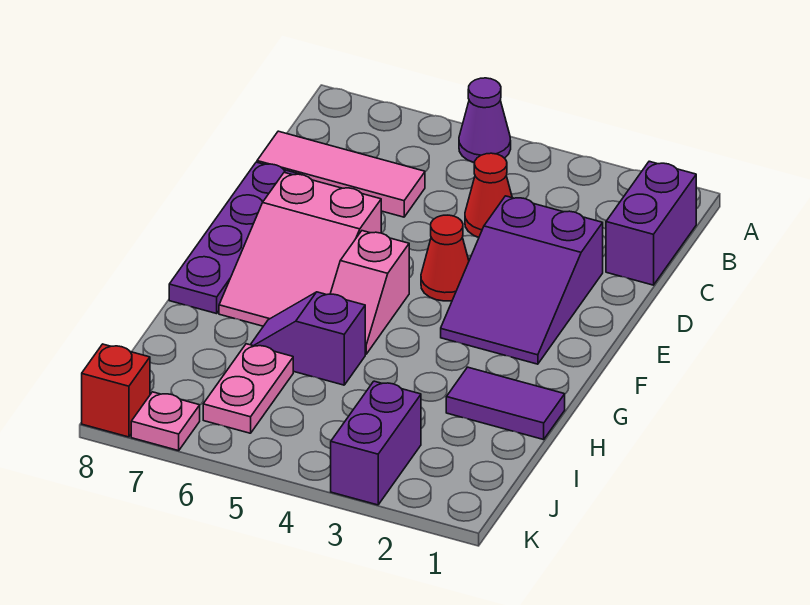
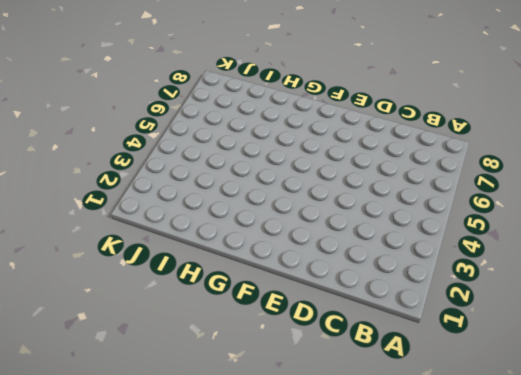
none -> purple 1x1 cone [459,78,511,163]
none -> purple 1x2 brick [606,161,696,285]
none -> red 1x1 cone [465,153,512,238]

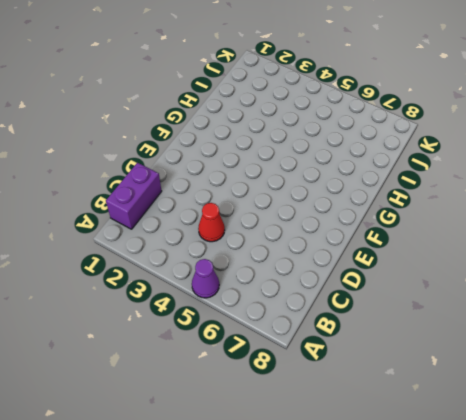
none -> pink 1x3 tile [257,131,425,217]
none -> purple 2x3 slope [441,196,603,364]
none -> purple 1x4 plate [169,162,301,314]

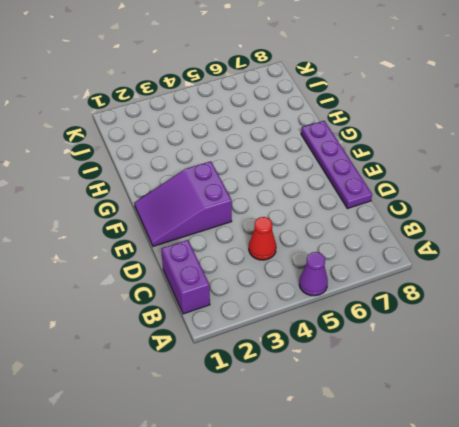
purple 2x3 slope [134,161,232,247] -> purple 2x3 slope turned to [441,196,603,364]
none -> pink 1x3 tile [257,131,425,217]
none -> red 1x1 cone [421,215,469,301]
none -> pink 2x3 slope [219,173,381,326]

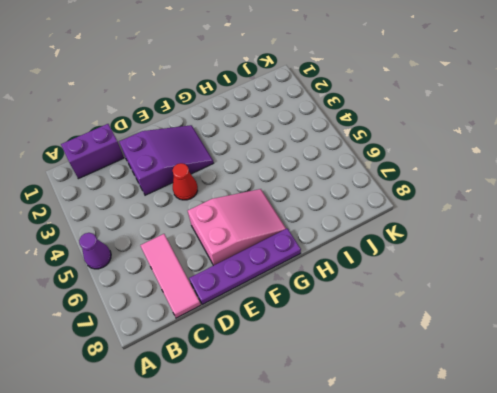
none -> red 1x1 cone [465,153,512,238]
none -> pink 1x2 slope [330,231,409,354]
none -> purple 1x2 tile [446,367,565,440]

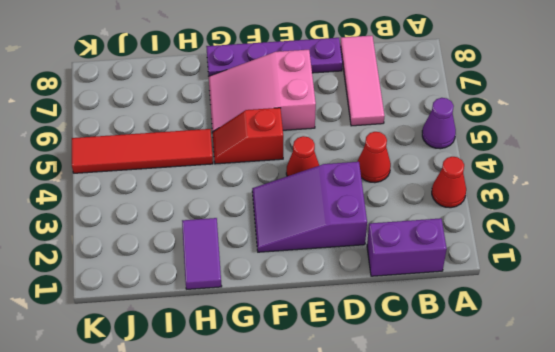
red 1x1 cone [432,157,466,208] -> none
red 1x2 slope [212,108,283,164] -> pink 1x2 slope [330,231,409,354]
red 1x4 tile [72,129,213,173] -> purple 1x2 slope [251,292,365,385]
none -> pink 1x2 plate [203,344,293,433]
none -> purple 1x2 brick [331,381,421,505]
none -> pink 1x1 plate [131,392,200,451]

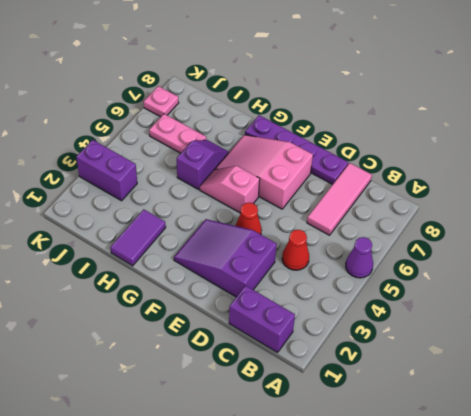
none -> red 1x1 brick [82,344,150,437]

